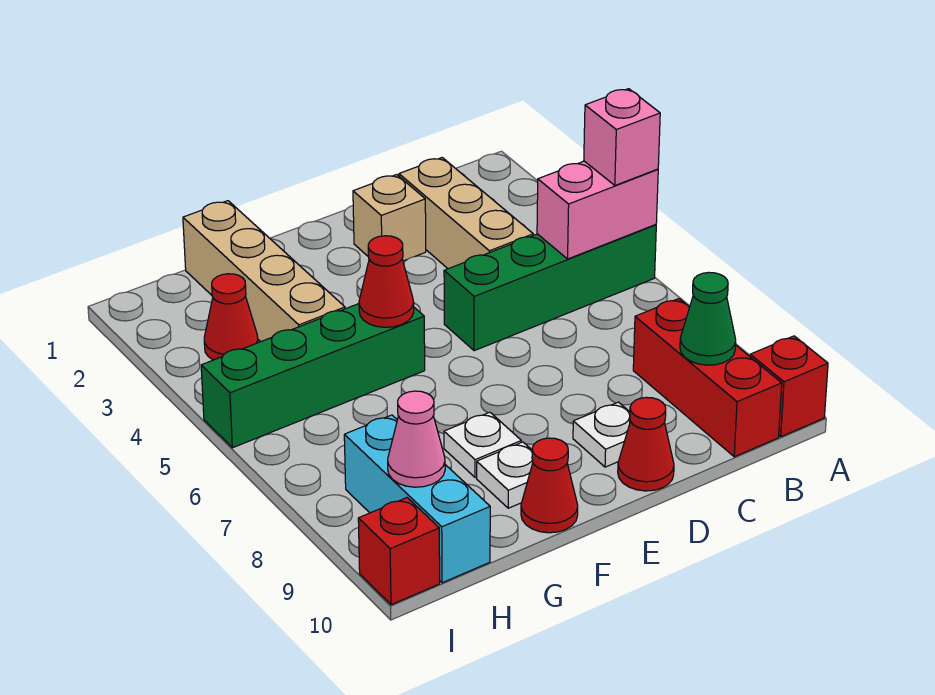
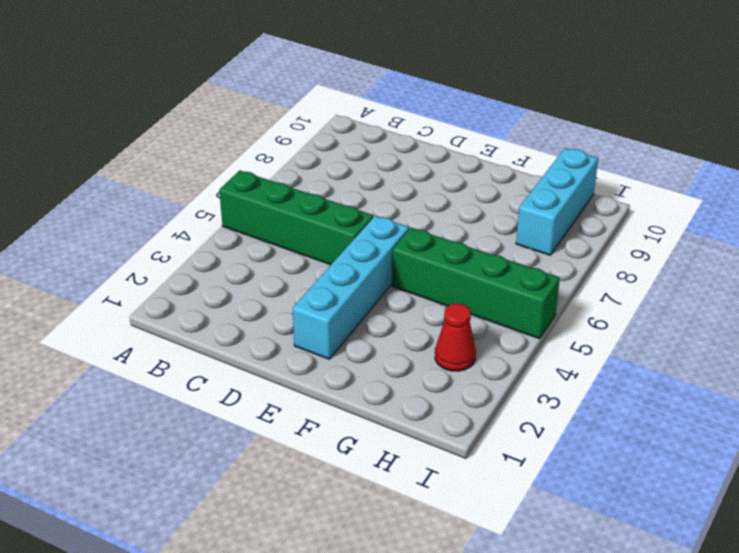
cyan 1x4 brick [293,216,409,359] -> none
none -> red 1x1 brick [750,336,828,437]
none -> red 1x3 brick [633,299,782,457]
none -> tan 1x3 brick [399,158,533,269]

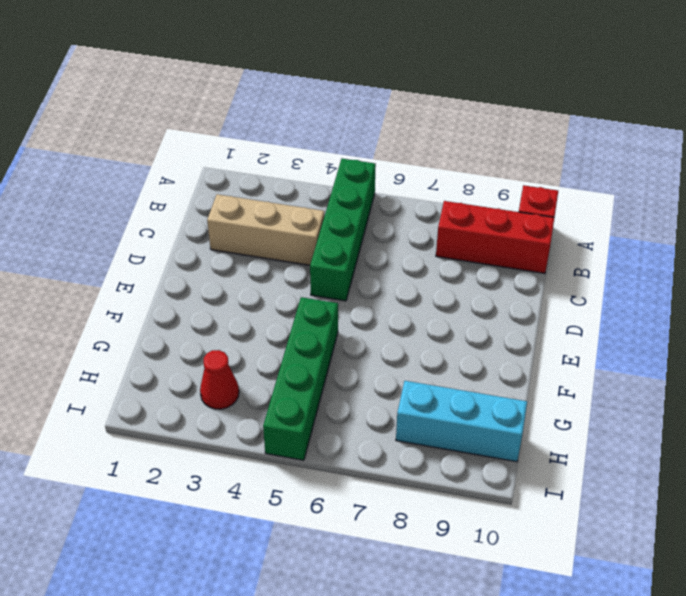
none -> tan 1x1 brick [353,175,426,261]
none -> white 1x1 plate [573,402,630,467]
none -> red 1x1 cone [618,397,674,491]

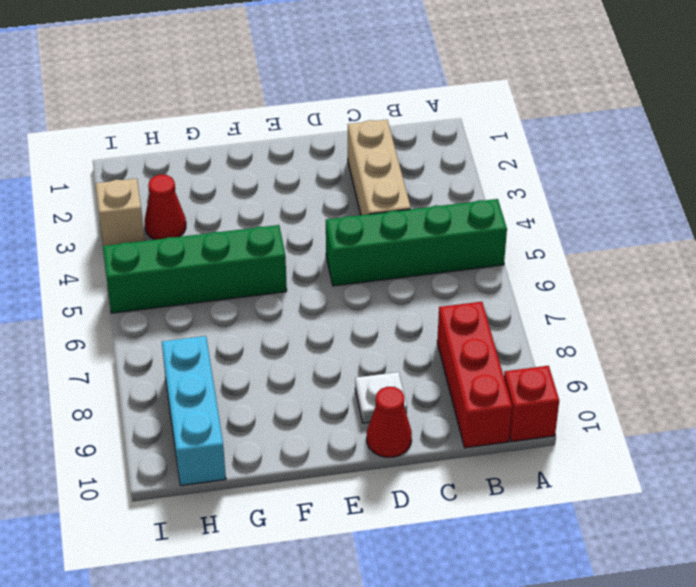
tan 1x1 brick [96,179,145,246] -> tan 1x1 brick moved to [353,175,426,261]
none -> white 1x1 plate [444,412,521,477]
none -> white 1x1 plate [477,442,533,508]
none -> red 1x1 cone [521,438,578,533]

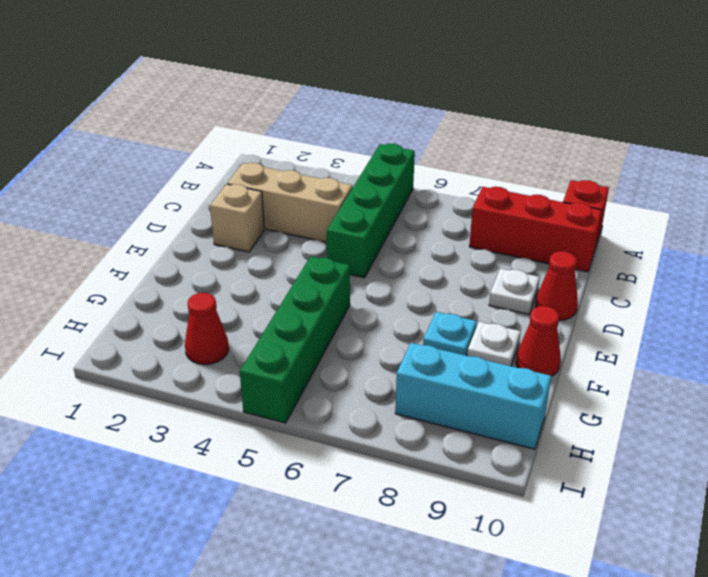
cyan 1x1 plate [423,312,477,356] -> white 1x1 plate [444,412,521,477]
none -> tan 1x4 brick [183,201,345,342]
none -> red 1x1 brick [358,498,440,605]
none -> pink 1x2 brick [537,161,658,259]

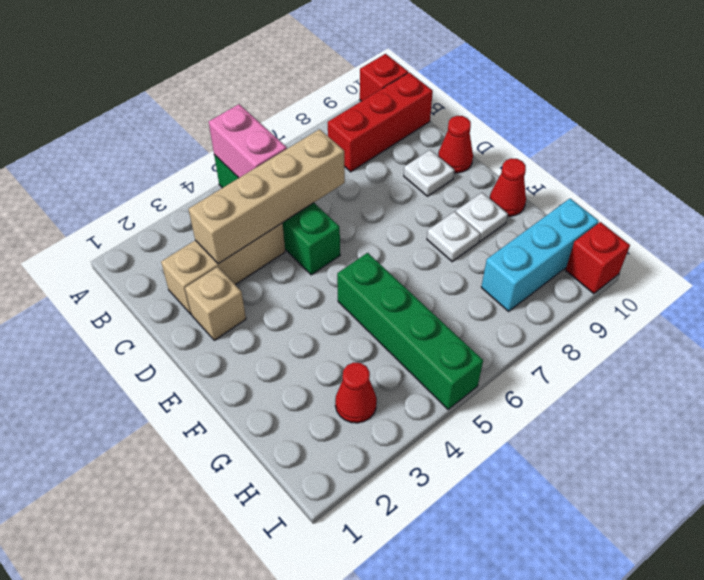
tan 1x4 brick [189,129,345,264] -> tan 1x4 brick moved to [183,201,345,342]
none -> green 1x1 cone [680,272,736,365]
none -> red 1x1 cone [359,236,414,327]
none -> pink 1x1 cone [388,391,445,487]

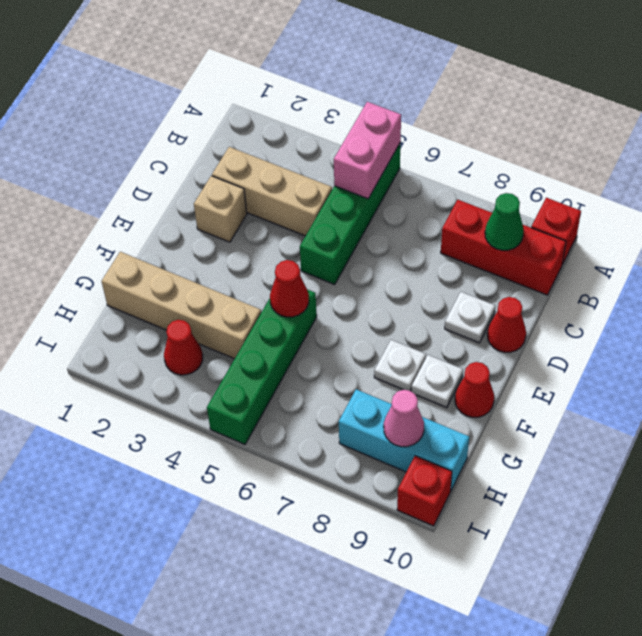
none -> pink 1x1 brick [584,89,660,185]

